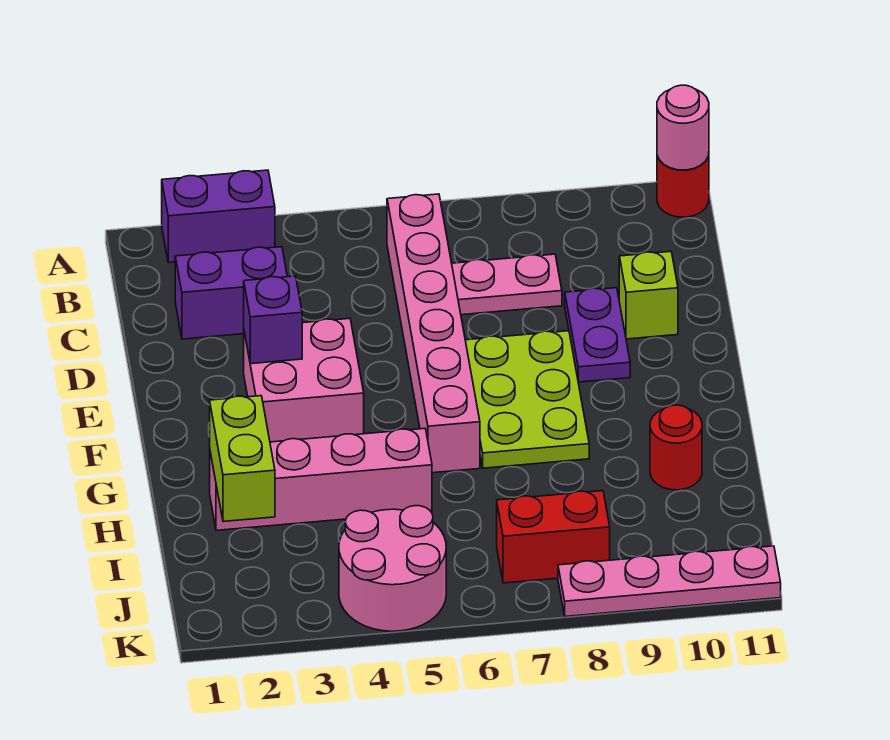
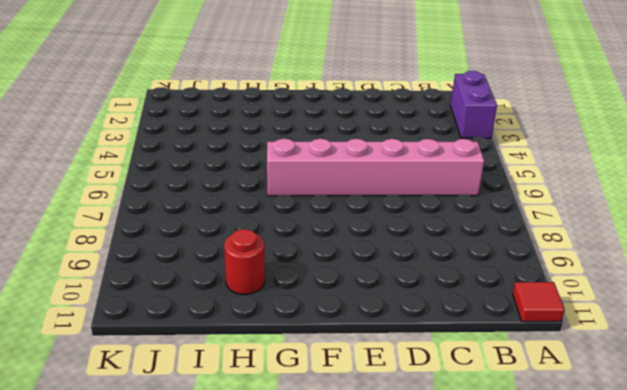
red 1x1 tile [513,282,565,322] -> red 1x1 round brick [657,156,709,217]
none -> purple 1x2 brick [175,247,287,339]
none -> pink 1x2 plate [452,254,562,315]
none -> purple 1x2 plate [565,288,630,382]

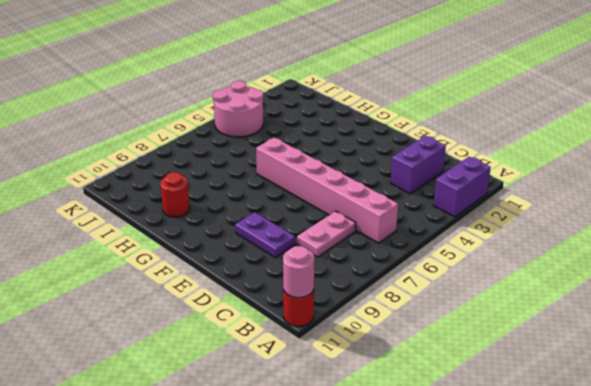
none -> lime 1x1 brick [619,252,678,339]
none -> pink 2x2 brick [244,318,364,442]
none -> lime 2x3 plate [465,331,589,468]

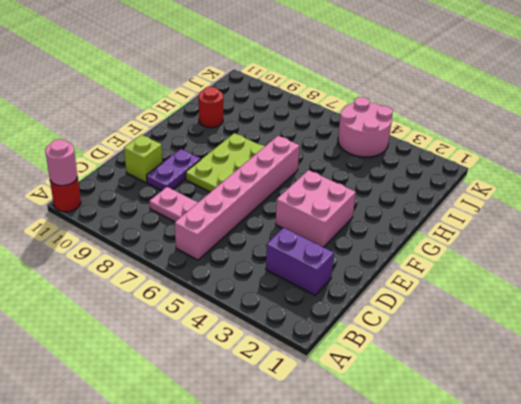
none -> purple 1x2 brick [162,170,275,263]
none -> pink 1x4 brick [210,429,432,530]
none -> red 1x2 brick [497,491,610,583]

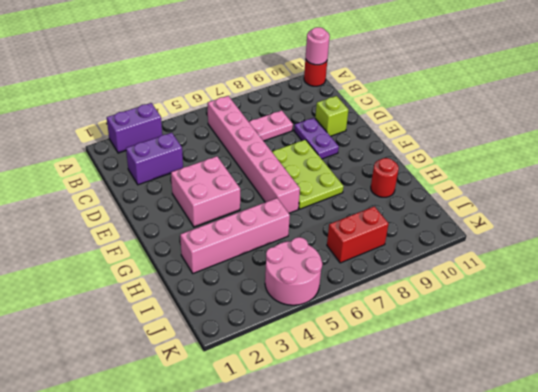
none -> pink 1x4 plate [558,546,781,617]
none -> purple 1x1 brick [244,276,302,364]
none -> lime 1x2 brick [210,396,275,522]

